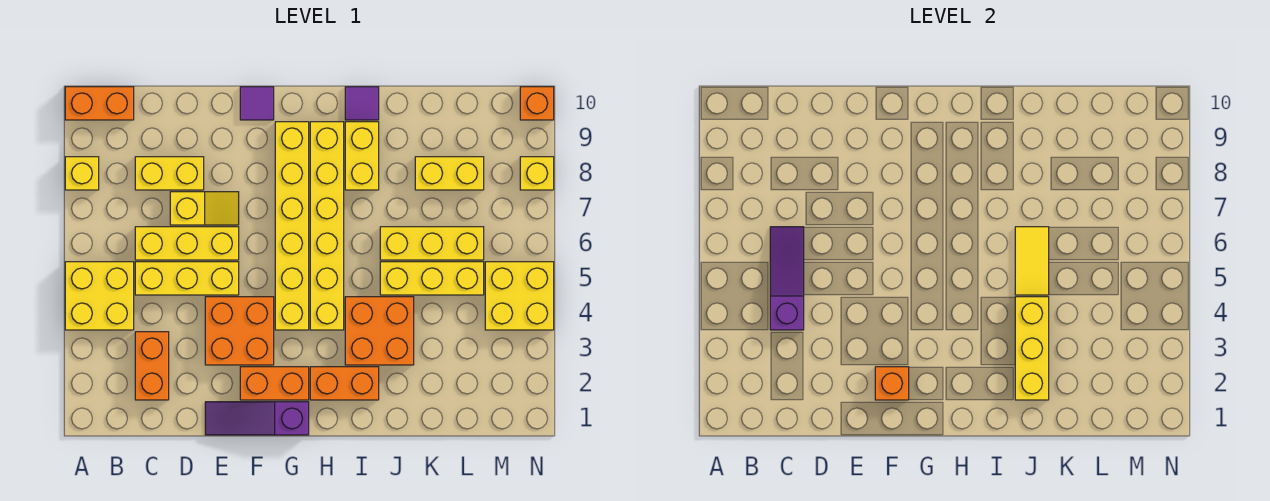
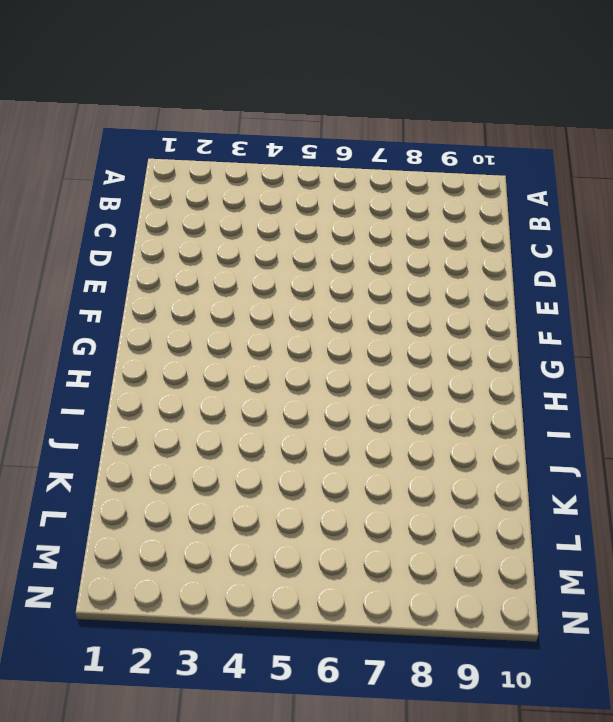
none -> yellow 2x2 brick [65,262,134,330]
none -> yellow 1x1 brick [65,157,99,190]
none -> orange 1x2 brick [65,87,134,120]

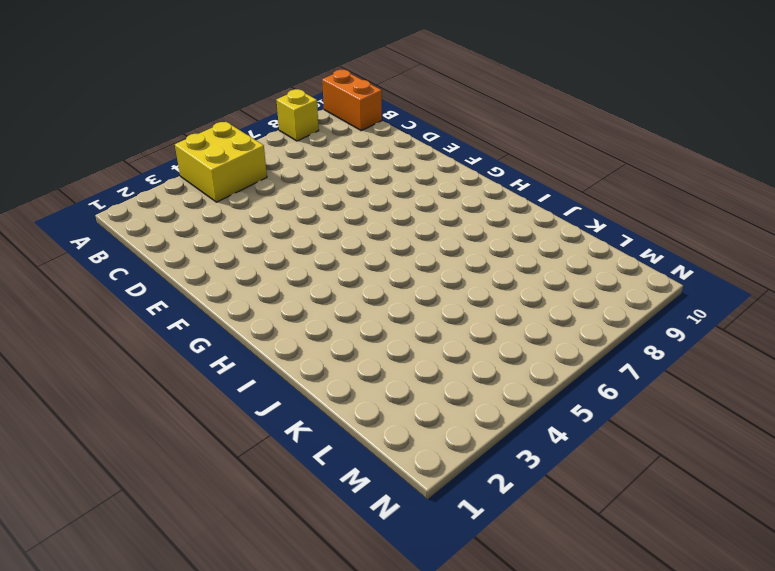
none -> orange 1x2 brick [135,332,169,400]
none -> yellow 1x3 brick [135,262,239,295]
none -> yellow 1x3 brick [135,227,239,260]

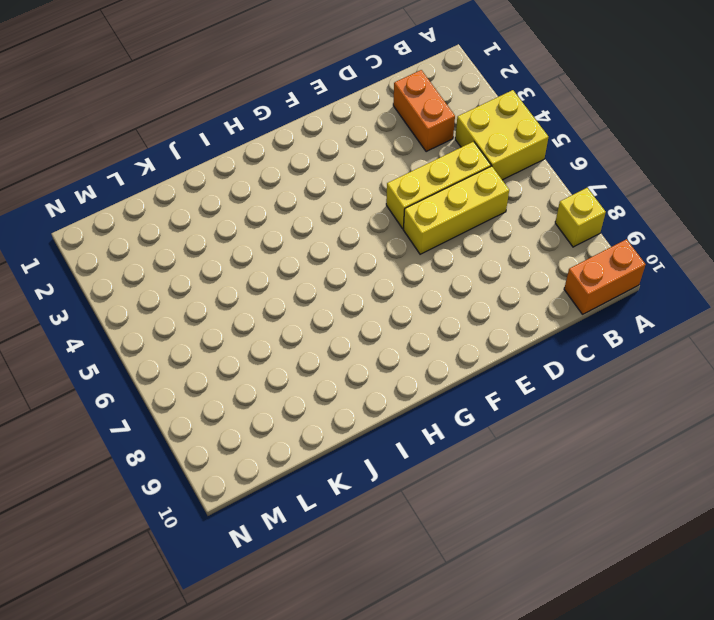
none -> yellow 1x2 brick [135,157,204,190]
none -> yellow 1x2 slope [170,192,239,225]
none -> purple 1x3 slope [205,402,309,435]

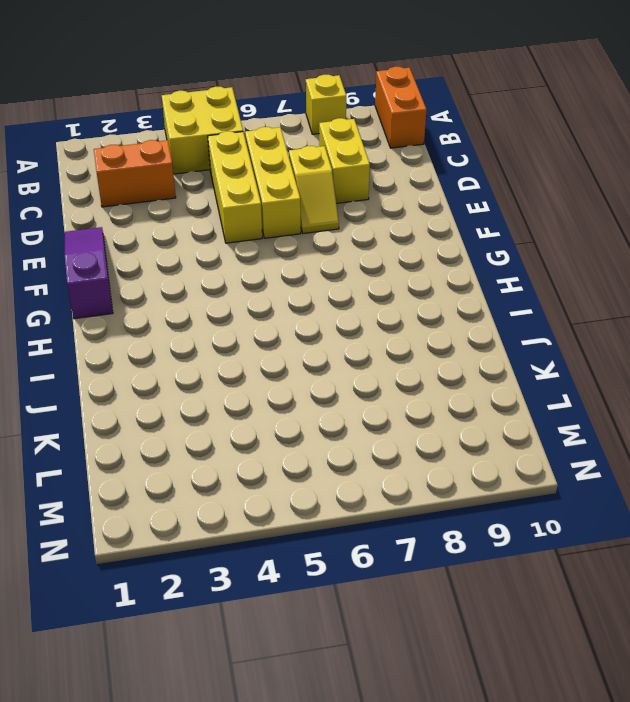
none -> orange 2x2 brick [205,297,274,365]
none -> orange 1x2 brick [240,367,309,400]
none -> purple 1x1 tile [240,87,274,120]

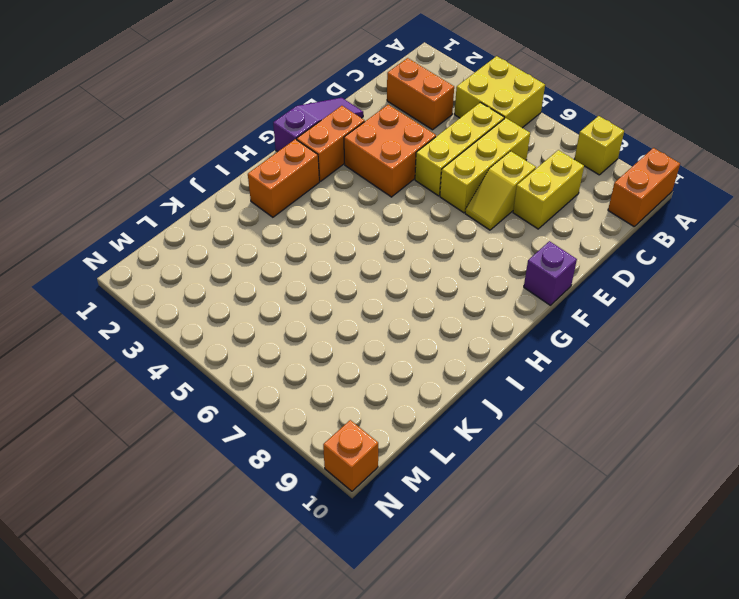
purple 1x1 brick [524,241,577,305] -> purple 1x1 tile [240,87,274,120]
none -> yellow 1x6 brick [275,122,309,330]
none -> yellow 1x6 brick [310,122,344,330]
none -> orange 2x2 brick [345,297,414,365]

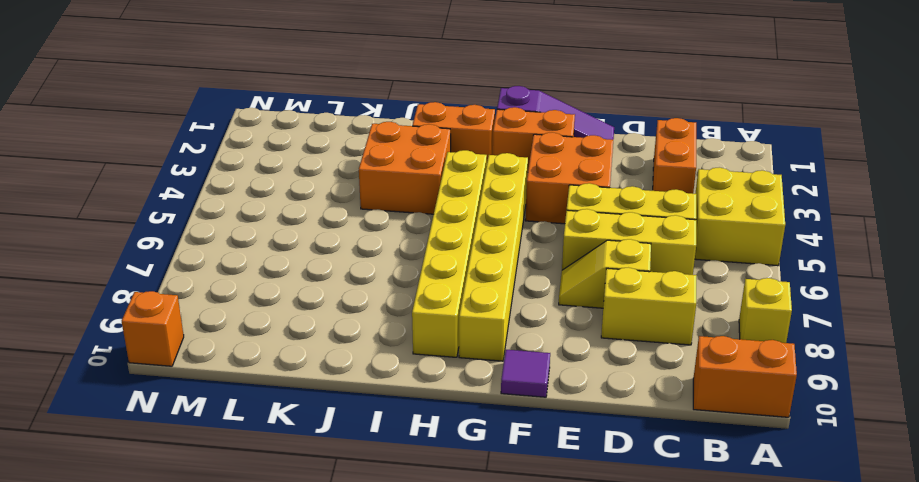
none -> yellow 1x2 brick [345,122,379,190]
none -> purple 1x1 tile [345,87,379,120]
none -> yellow 1x3 brick [380,262,484,295]

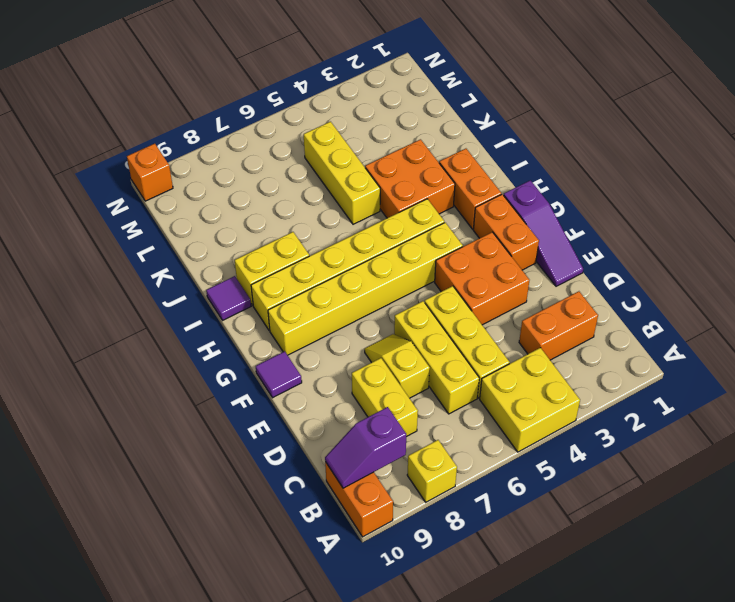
purple 1x2 slope [325,407,406,488] -> none
none -> yellow 1x3 brick [380,227,484,260]
none -> yellow 1x2 brick [415,157,484,190]
none -> yellow 2x2 brick [485,262,554,330]

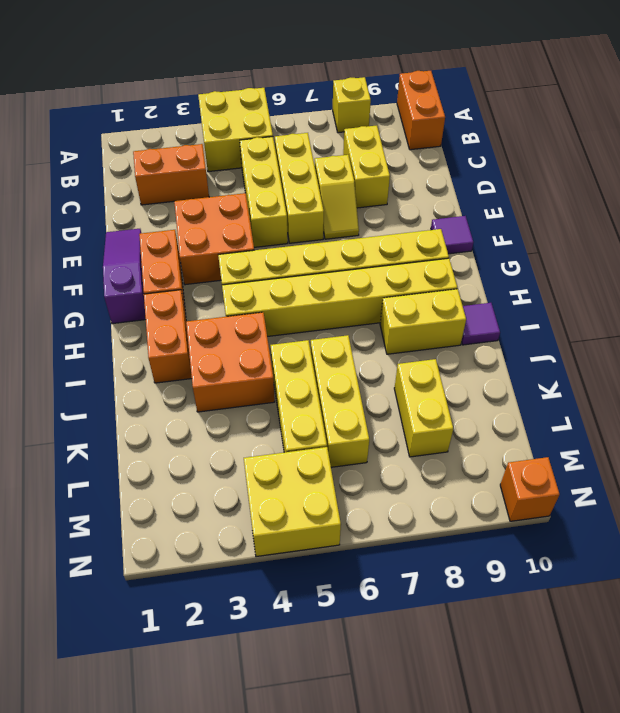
none -> yellow 1x1 brick [520,157,554,190]
none -> purple 1x3 slope [770,227,804,330]
none -> orange 1x1 brick [875,367,909,400]

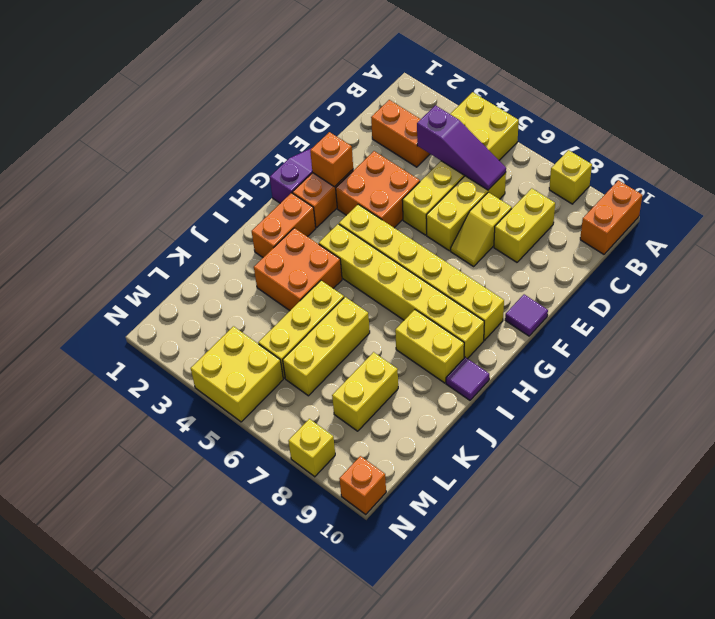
none -> yellow 1x3 brick [1015,297,1049,400]
none -> yellow 1x2 tile [1015,227,1049,295]

